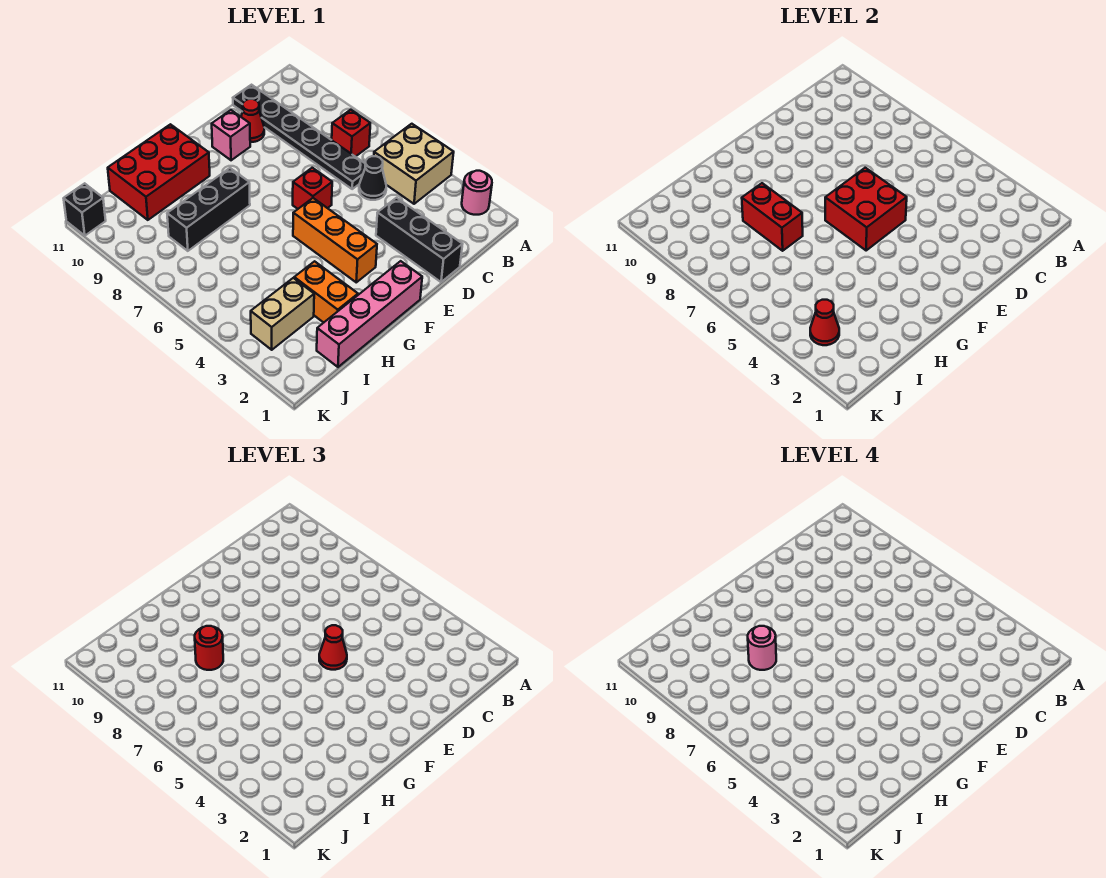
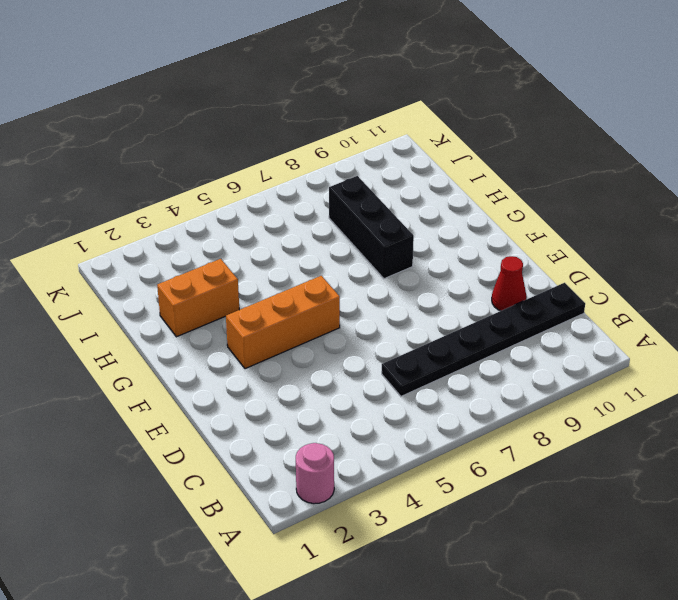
none -> tan 2x2 brick [374,124,454,204]
none -> red 1x1 brick [332,110,370,157]
none -> black 1x1 cone [359,156,386,200]

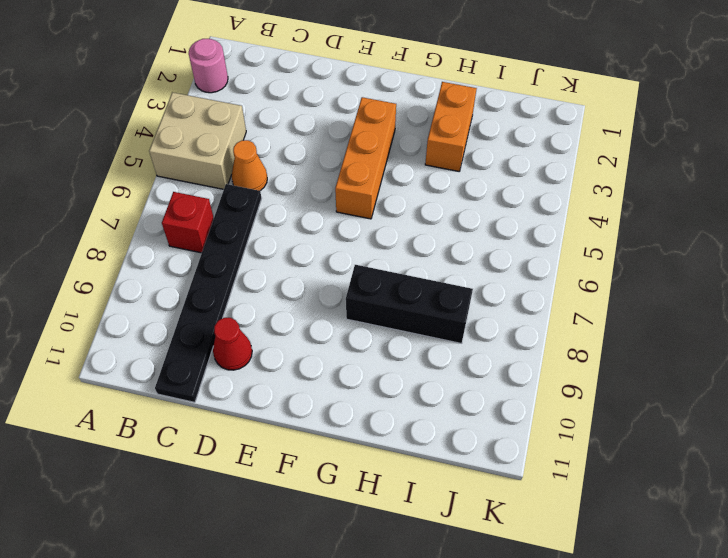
orange 1x1 cone [231,140,267,191] -> black 1x1 cone [359,156,386,200]
none -> black 1x3 brick [376,198,462,282]
none -> red 1x1 brick [293,168,332,209]
none -> pink 1x1 brick [212,110,250,160]

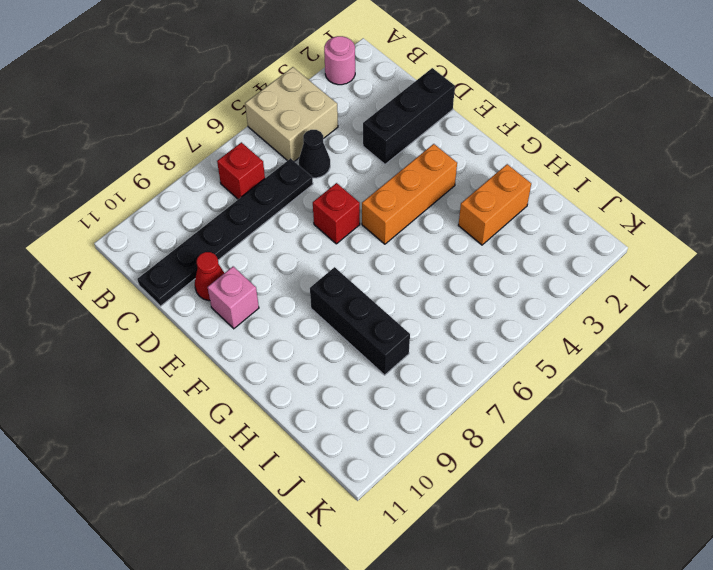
none -> pink 1x4 brick [317,261,422,367]
none -> red 2x3 brick [108,124,210,220]
none -> tan 1x2 brick [251,278,314,350]

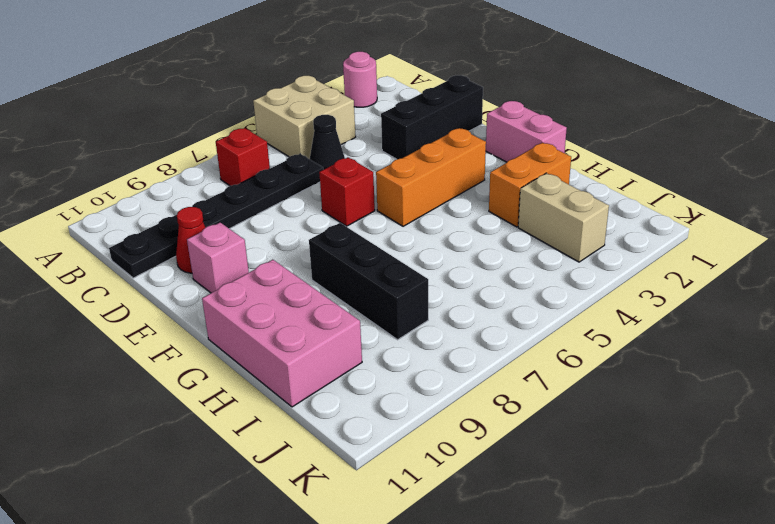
pink 1x2 brick [486,101,567,162] -> pink 1x4 brick [317,261,422,367]
pink 2x3 brick [202,260,362,407] -> red 2x3 brick [108,124,210,220]
none -> black 1x1 brick [64,183,106,236]
none -> red 2x2 brick [825,168,907,250]
none -> red 1x2 brick [742,183,803,251]

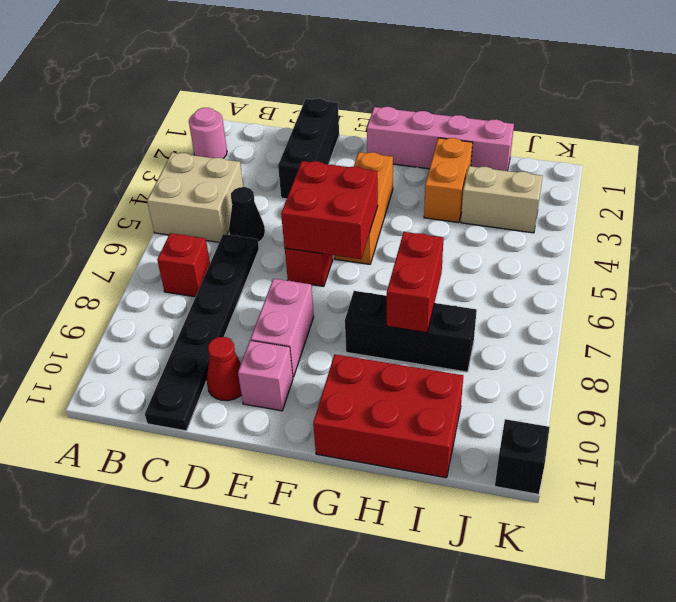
pink 1x2 brick [251,279,314,377] -> none
none -> red 1x1 cone [810,300,839,345]
none -> red 1x1 cone [319,625,347,670]
none -> red 1x1 round brick [195,626,223,670]

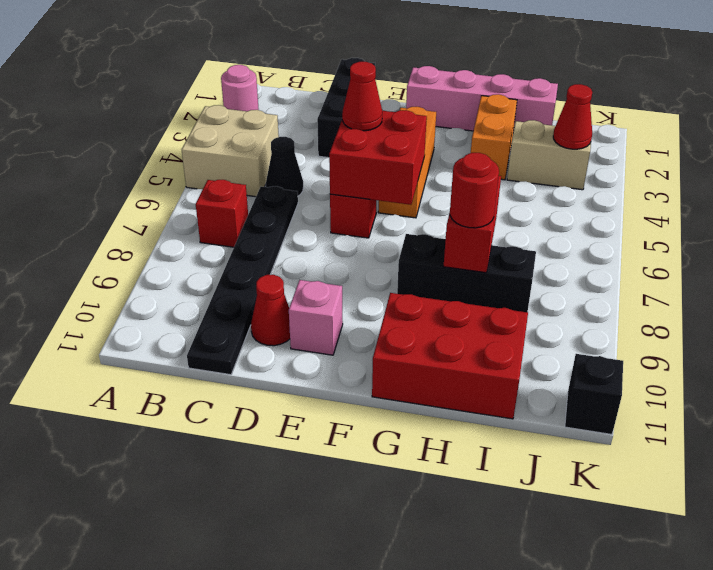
none -> pink 1x1 round brick [748,626,776,670]

